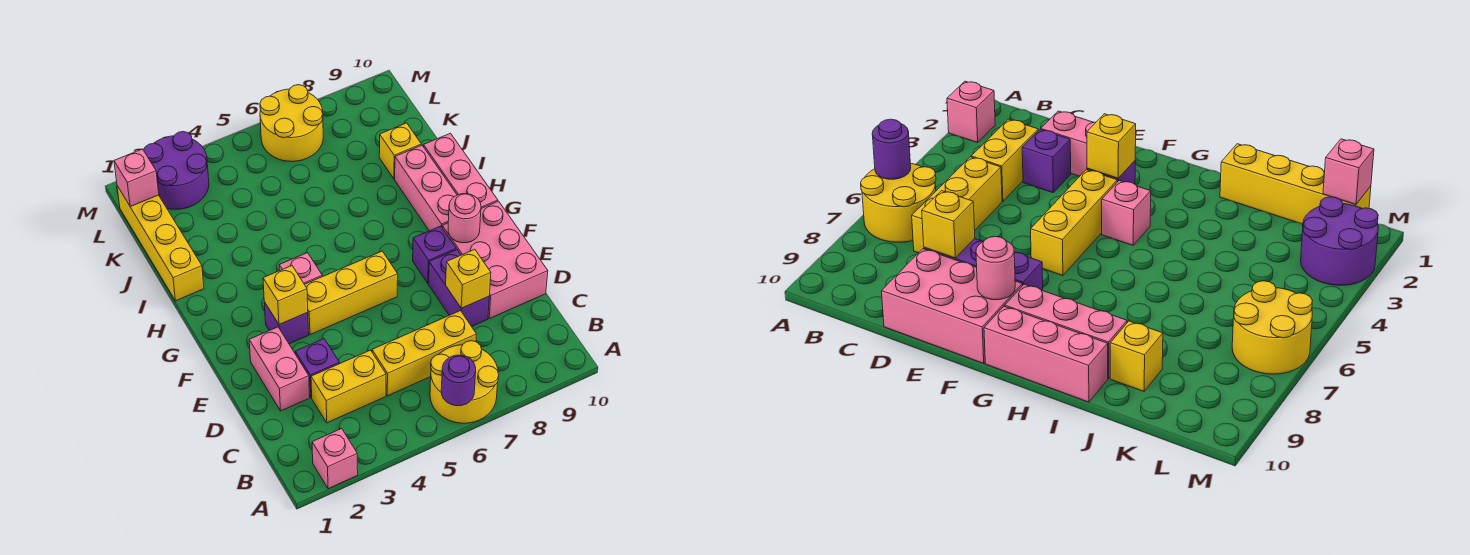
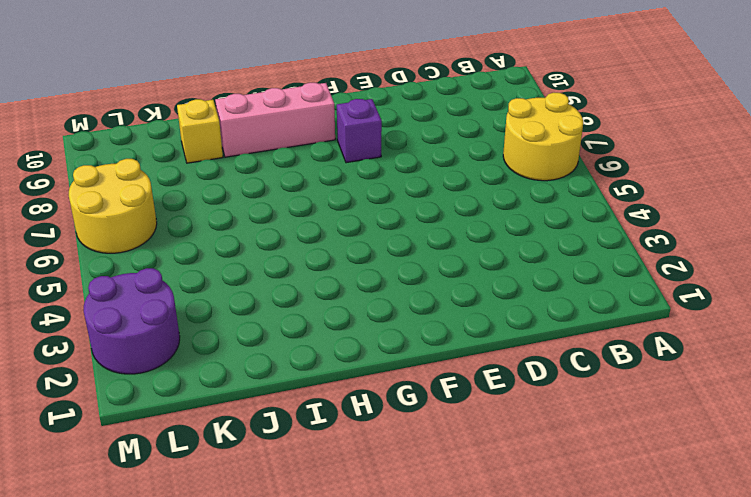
none -> pink 1x1 brick [312,429,358,489]
none -> yellow 1x2 brick [311,350,386,423]
none -> yellow 1x3 brick [372,311,476,396]

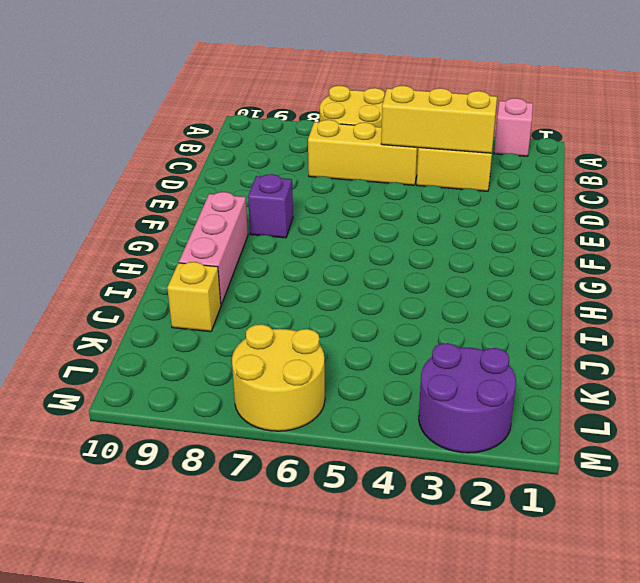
yellow 1x3 brick [381,86,497,153] -> yellow 1x3 brick moved to [305,251,398,335]
none -> pink 1x2 brick [249,327,310,411]
none -> purple 1x1 brick [295,339,339,397]
none -> purple 1x2 brick [429,250,489,327]

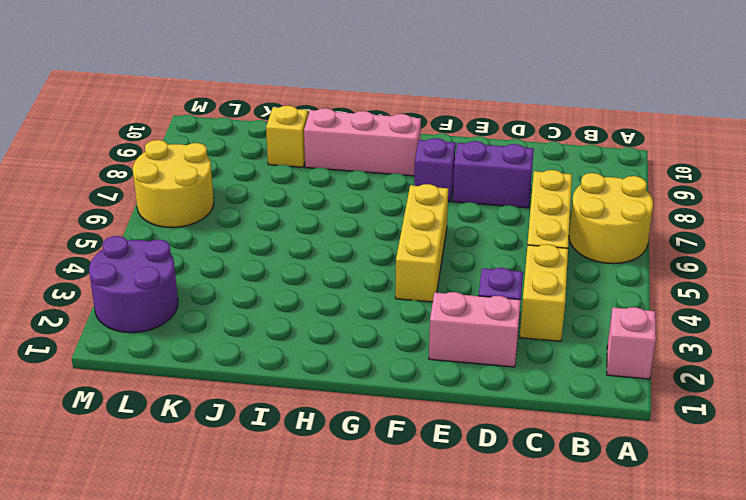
none -> pink 2x3 brick [442,201,548,319]
none -> purple 1x1 brick [264,302,309,344]
none -> pink 1x1 brick [279,253,322,284]

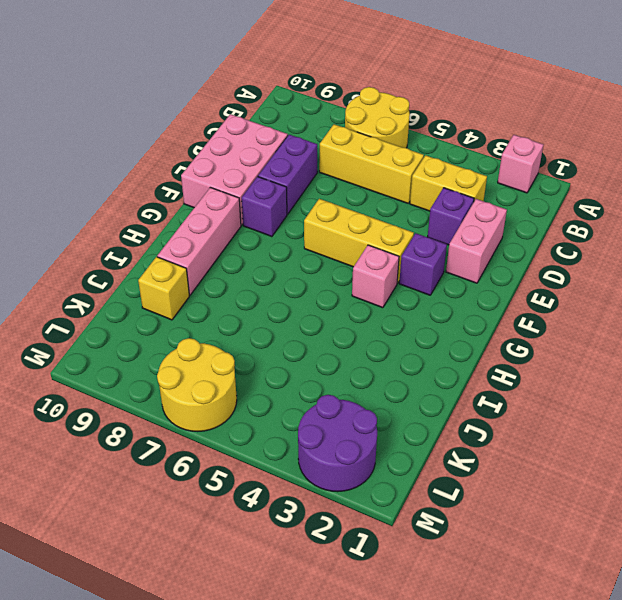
none -> pink 1x3 brick [424,133,498,208]
none -> yellow 1x4 brick [117,186,204,301]
none -> purple 1x1 round brick [441,355,476,406]

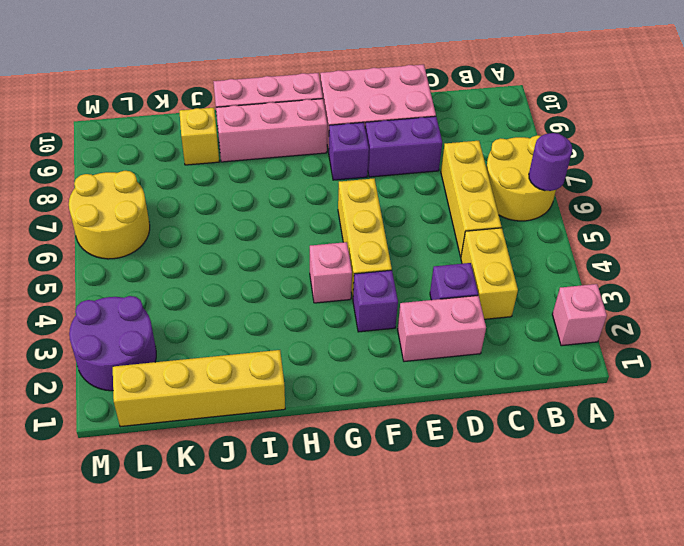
none -> yellow 1x1 brick [446,249,491,308]
none -> yellow 1x1 brick [263,266,308,325]
none -> pink 1x1 round brick [448,194,481,243]

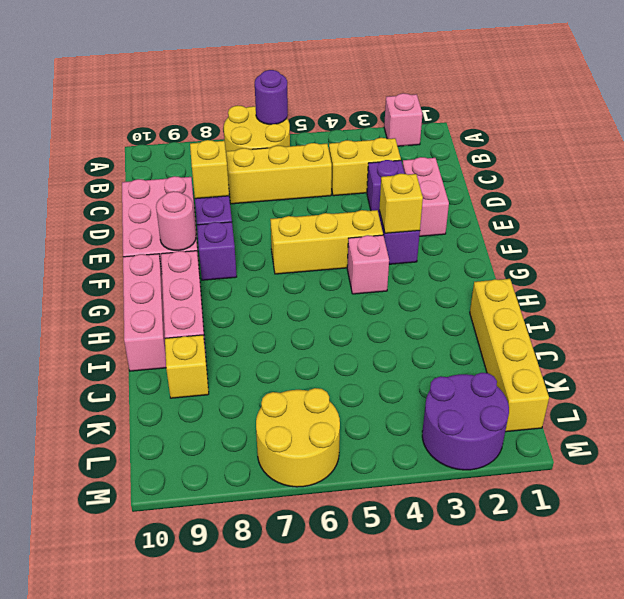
none -> pink 1x1 brick [114,149,159,207]

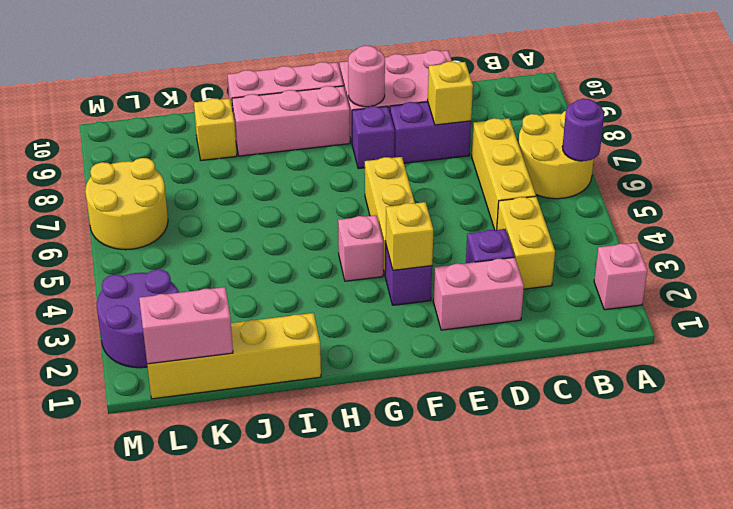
pink 1x2 brick [139,287,233,364] -> pink 1x1 brick [114,149,159,207]

